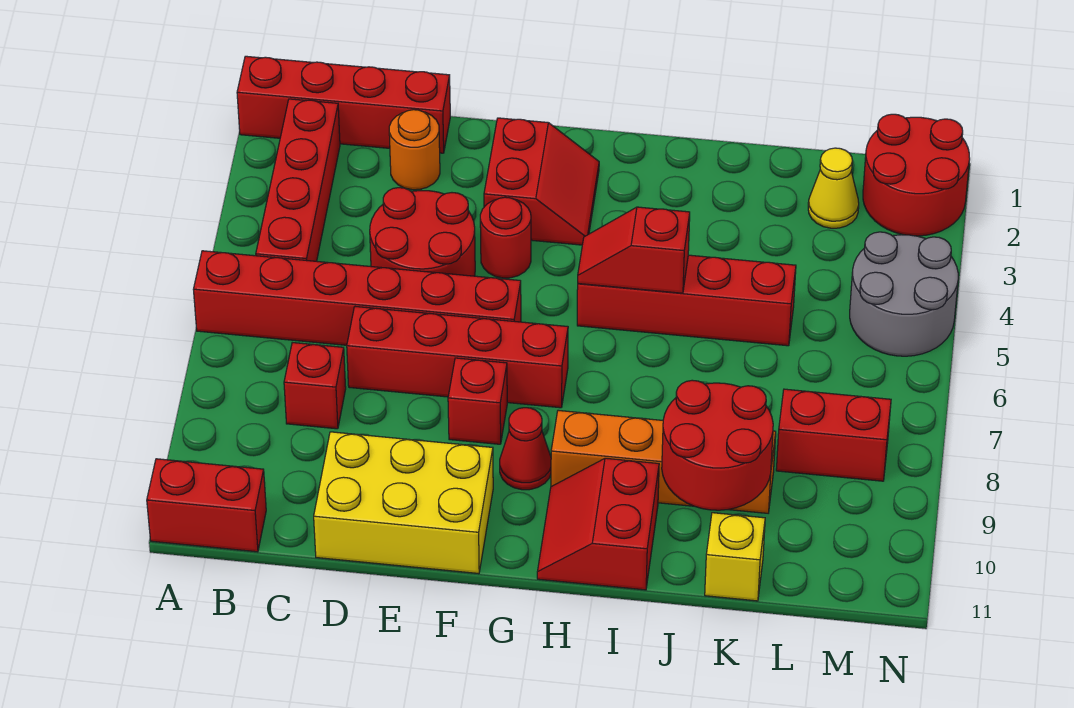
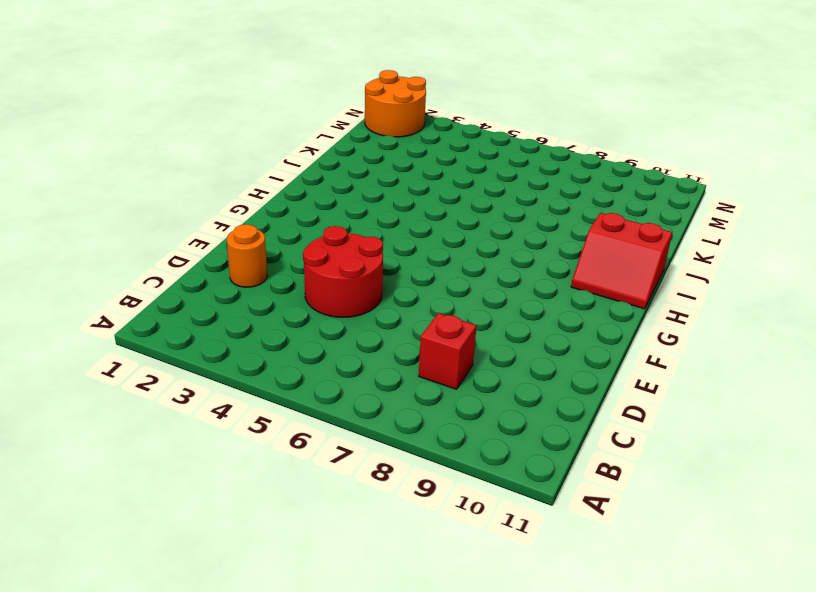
orange 2x2 round brick [365,70,426,137] -> red 2x2 round brick [863,114,970,236]
none -> red 1x4 brick [237,56,450,153]
none -> red 1x6 brick [193,251,521,345]
none -> red 1x2 brick [147,459,266,552]

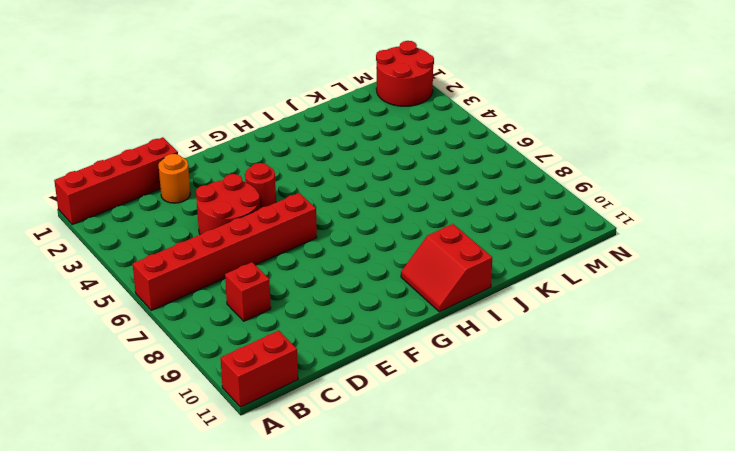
none -> red 1x4 brick [256,99,340,261]
none -> red 1x4 brick [347,307,568,408]
none -> yellow 2x3 brick [314,432,493,574]

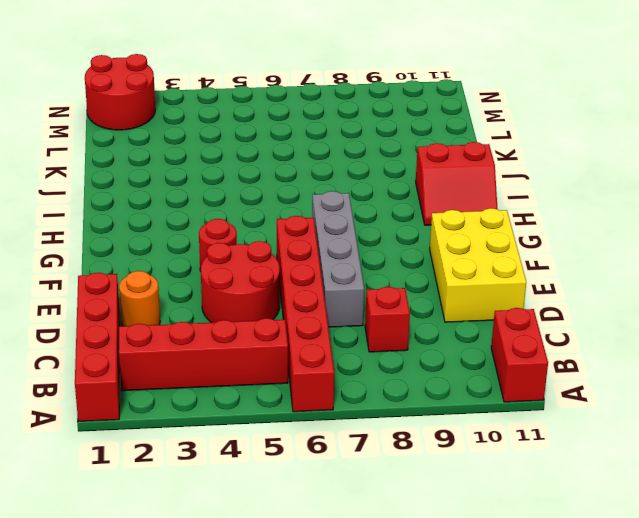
grey 1x4 brick [312,191,364,327] -> red 1x4 brick [347,307,568,408]
none -> red 2x2 slope [484,118,599,245]
none -> red 1x1 brick [448,358,507,444]
none -> red 1x1 cone [500,408,551,490]

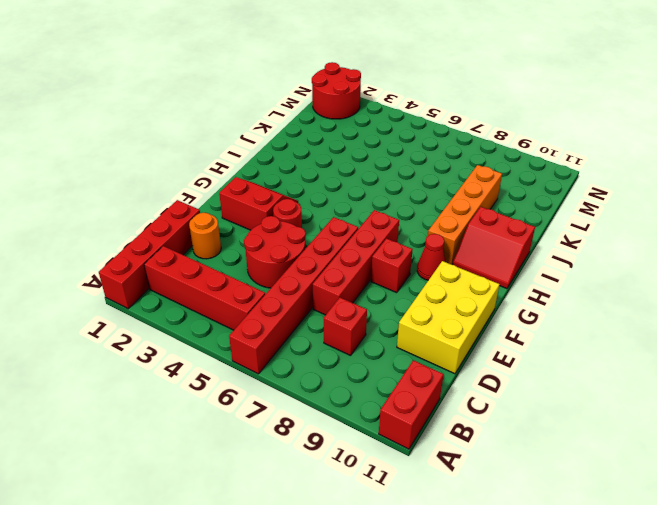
none -> red 1x4 brick [577,255,796,346]
none -> yellow 1x1 brick [705,513,765,601]
none -> yellow 1x1 cone [808,148,859,228]

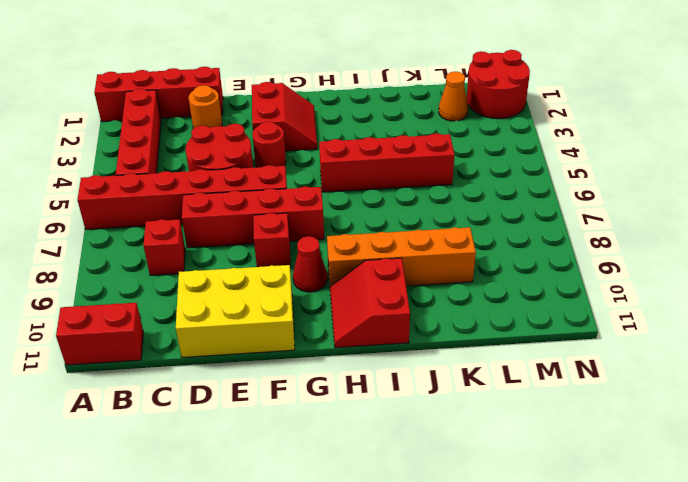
orange 1x1 cone [439,72,468,121] -> yellow 1x1 cone [808,148,859,228]
none -> yellow 1x1 brick [705,513,765,601]
none -> red 1x2 brick [776,389,891,481]
none -> grey 2x2 round brick [850,232,958,356]

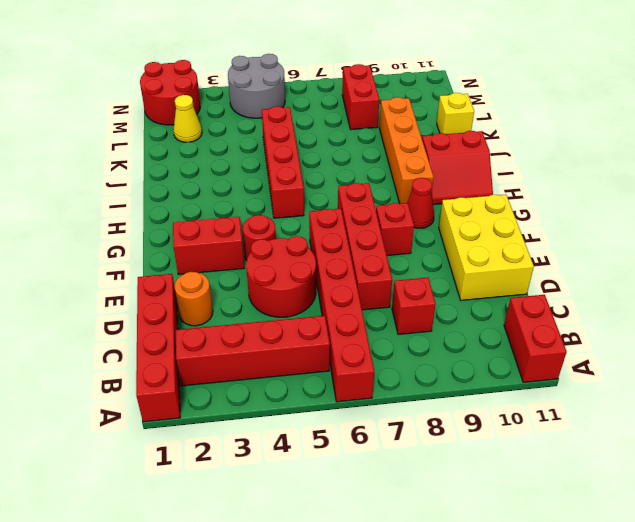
none -> red 1x2 slope [578,207,690,293]
none -> red 2x2 round brick [662,380,773,510]

